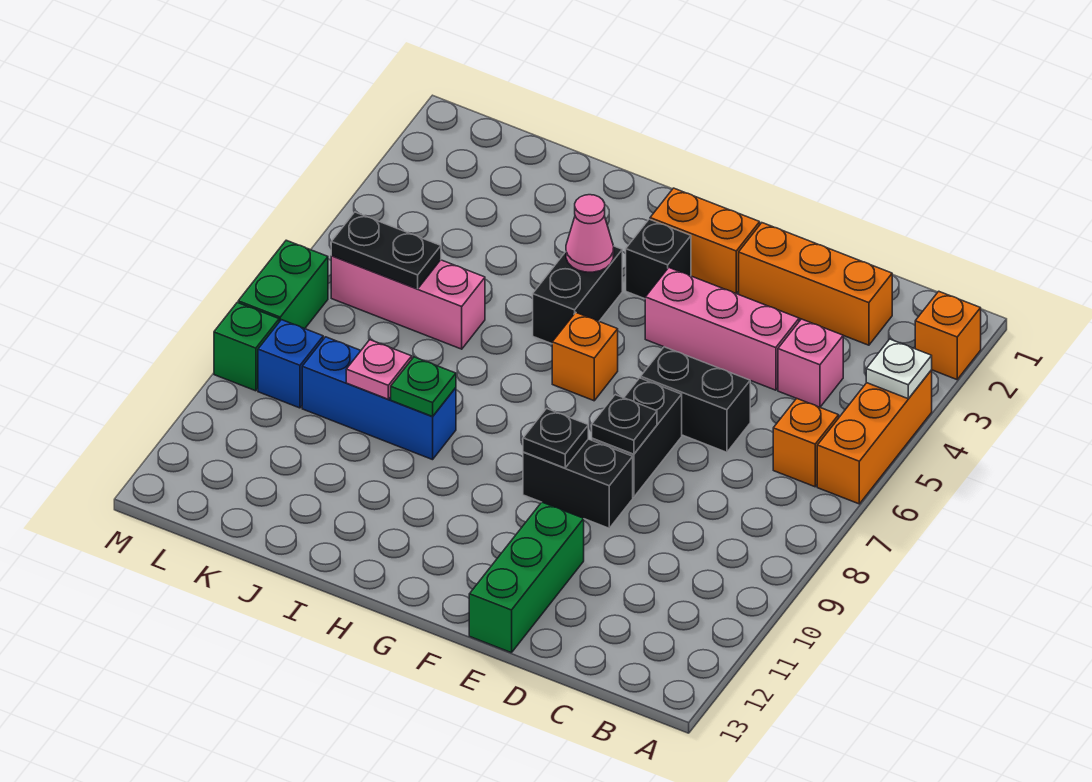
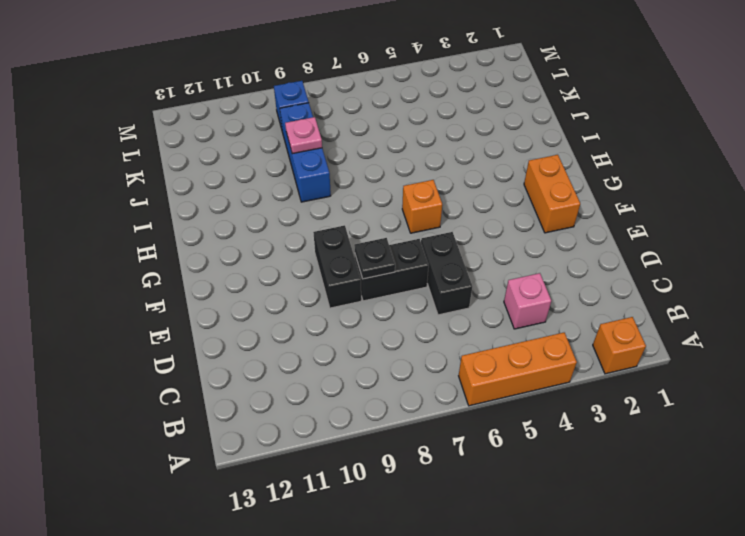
none -> orange 1x1 brick [773,398,839,487]
none -> orange 1x3 brick [739,223,892,345]
none -> pink 1x3 brick [645,268,799,390]

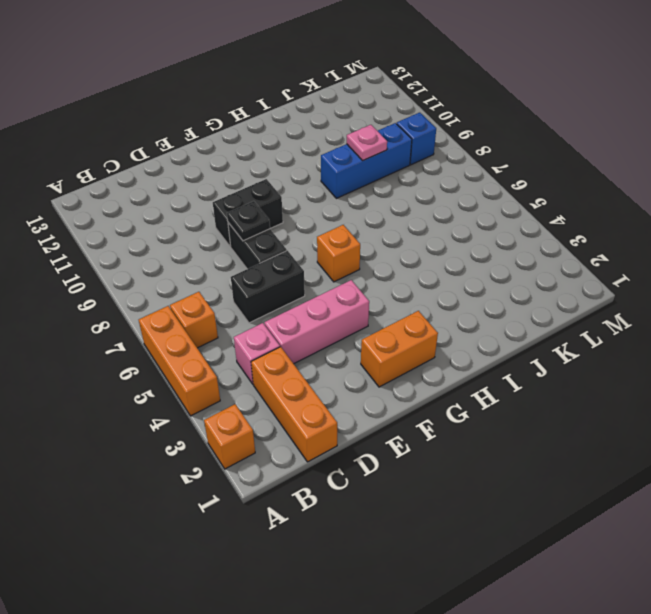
orange 1x3 brick [251,347,337,462] -> orange 1x3 brick turned to [739,223,892,345]
none -> green 1x3 brick [469,502,584,653]
none -> black 1x1 brick [626,219,691,299]
none -> black 1x2 brick [533,246,622,344]

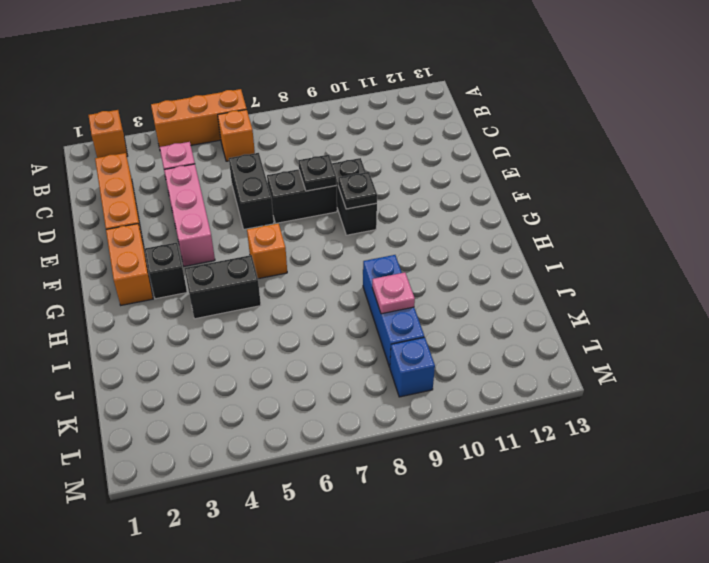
none -> green 1x3 brick [469,502,584,653]
none -> pink 1x3 brick [331,256,485,349]
none -> green 1x2 brick [238,240,328,329]

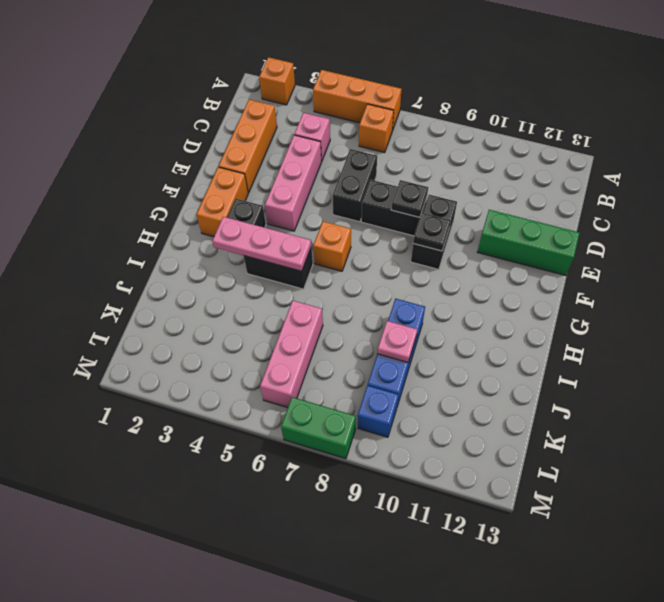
pink 1x3 plate [212,217,311,271] -> pink 1x1 cone [566,195,614,272]
none -> green 1x1 brick [214,302,279,391]
none -> white 1x1 plate [866,339,932,399]
none -> green 1x1 plate [391,357,456,416]

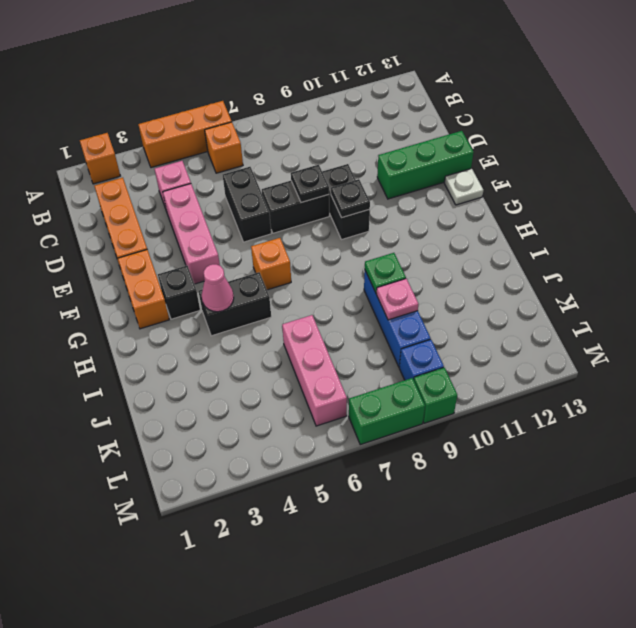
white 1x1 plate [444,168,483,205] -> white 1x1 plate moved to [866,339,932,399]
none -> black 1x2 plate [331,212,441,289]

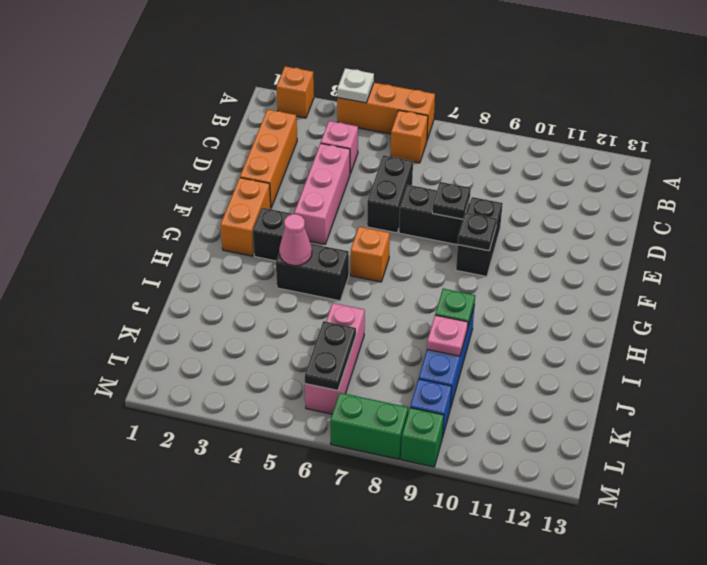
none -> green 1x3 brick [469,502,584,653]

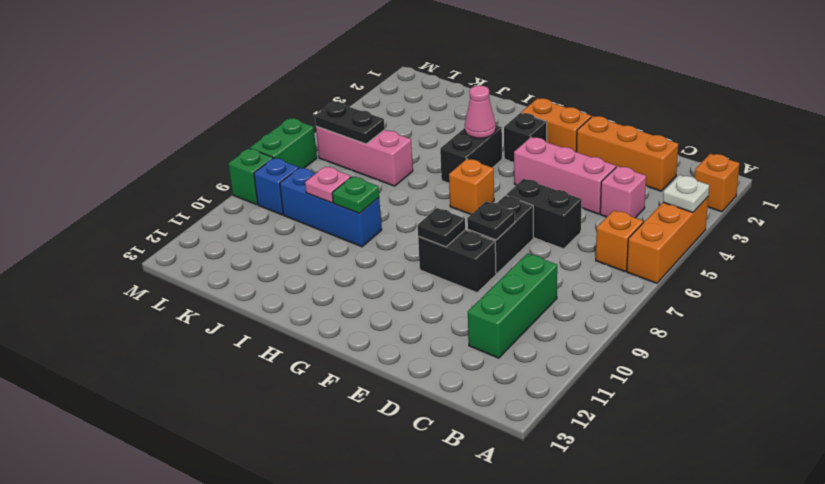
green 1x3 brick [468,254,557,358] -> green 1x3 brick moved to [469,502,584,653]

